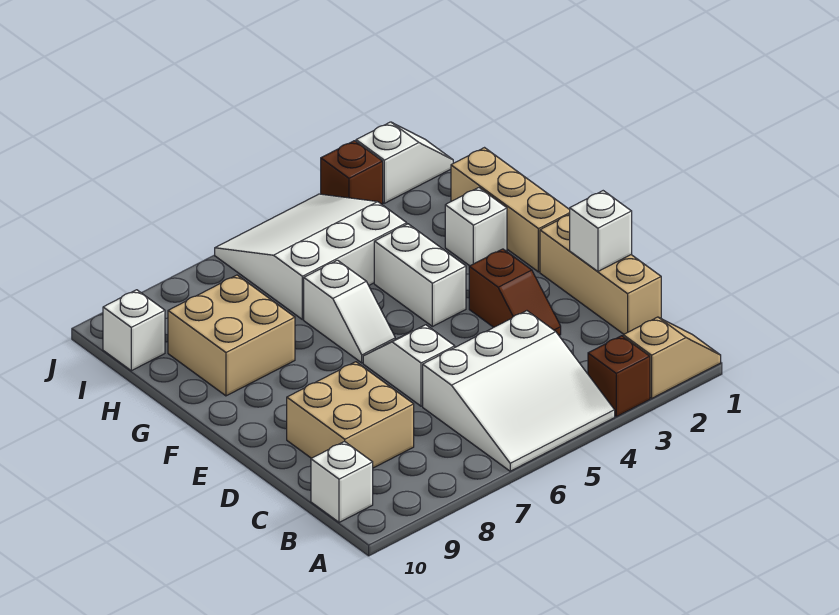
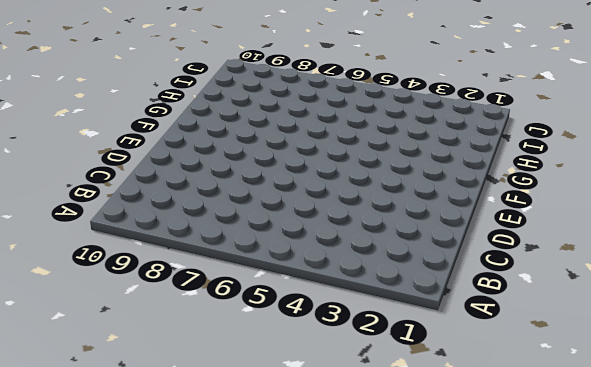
none -> tan 1x2 slope [623,317,721,398]
none -> brown 1x1 brick [588,336,650,417]
none -> white 3x3 slope [423,311,615,471]

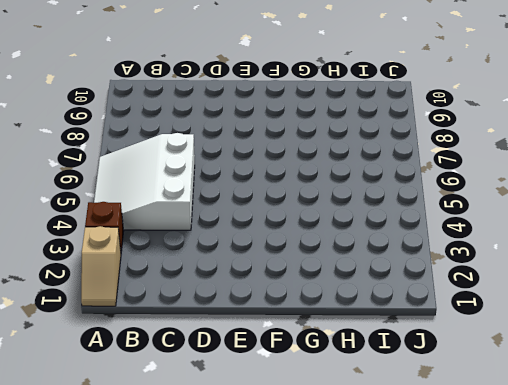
none -> white 1x1 brick [311,441,373,522]
none -> tan 1x3 brick [540,215,661,334]
none -> tan 2x2 brick [287,362,414,468]

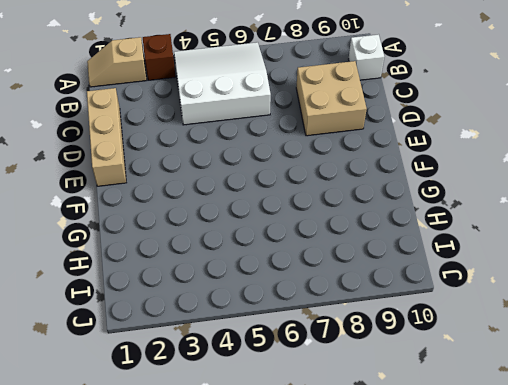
none -> brown 1x2 slope [469,249,561,335]
none -> white 1x2 slope [363,325,455,406]
none -> tan 1x3 brick [451,148,570,272]

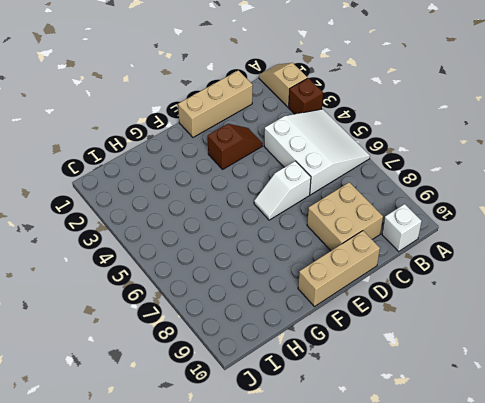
tan 1x3 brick [298,231,380,307] -> tan 1x3 brick moved to [451,148,570,272]
none -> white 1x2 brick [374,224,466,327]
none -> white 1x2 slope [304,260,395,363]
none -> white 1x1 brick [445,188,507,266]

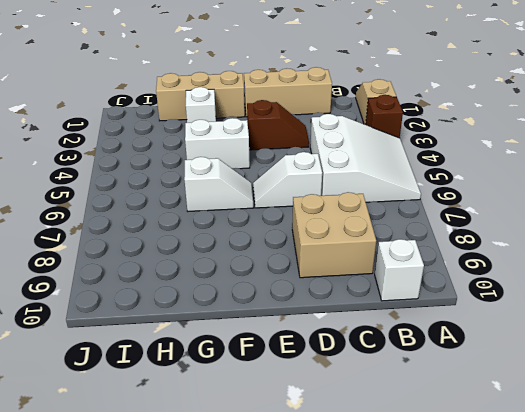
none -> tan 2x2 brick [168,275,295,396]
none -> white 3x3 slope [215,194,407,320]
none -> white 1x1 brick [103,290,165,371]

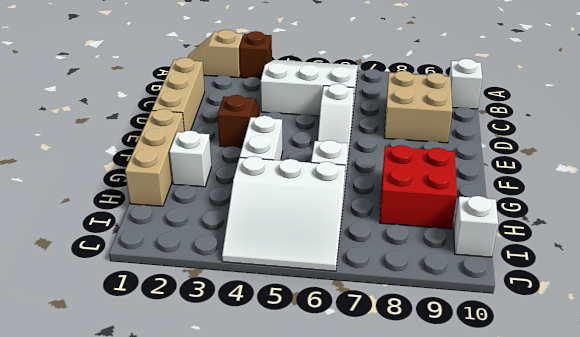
red 2x2 brick [380,145,457,229] -> tan 2x2 brick [168,275,295,396]
none -> white 1x2 slope [356,122,453,203]
none -> brown 1x1 brick [321,141,383,205]
none -> white 1x1 brick [570,191,632,271]

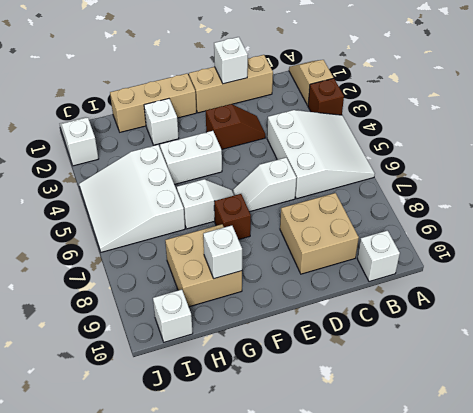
brown 1x1 brick [214,194,251,240] -> brown 1x1 brick moved to [321,141,383,205]
white 1x1 brick [203,225,242,279] -> none

